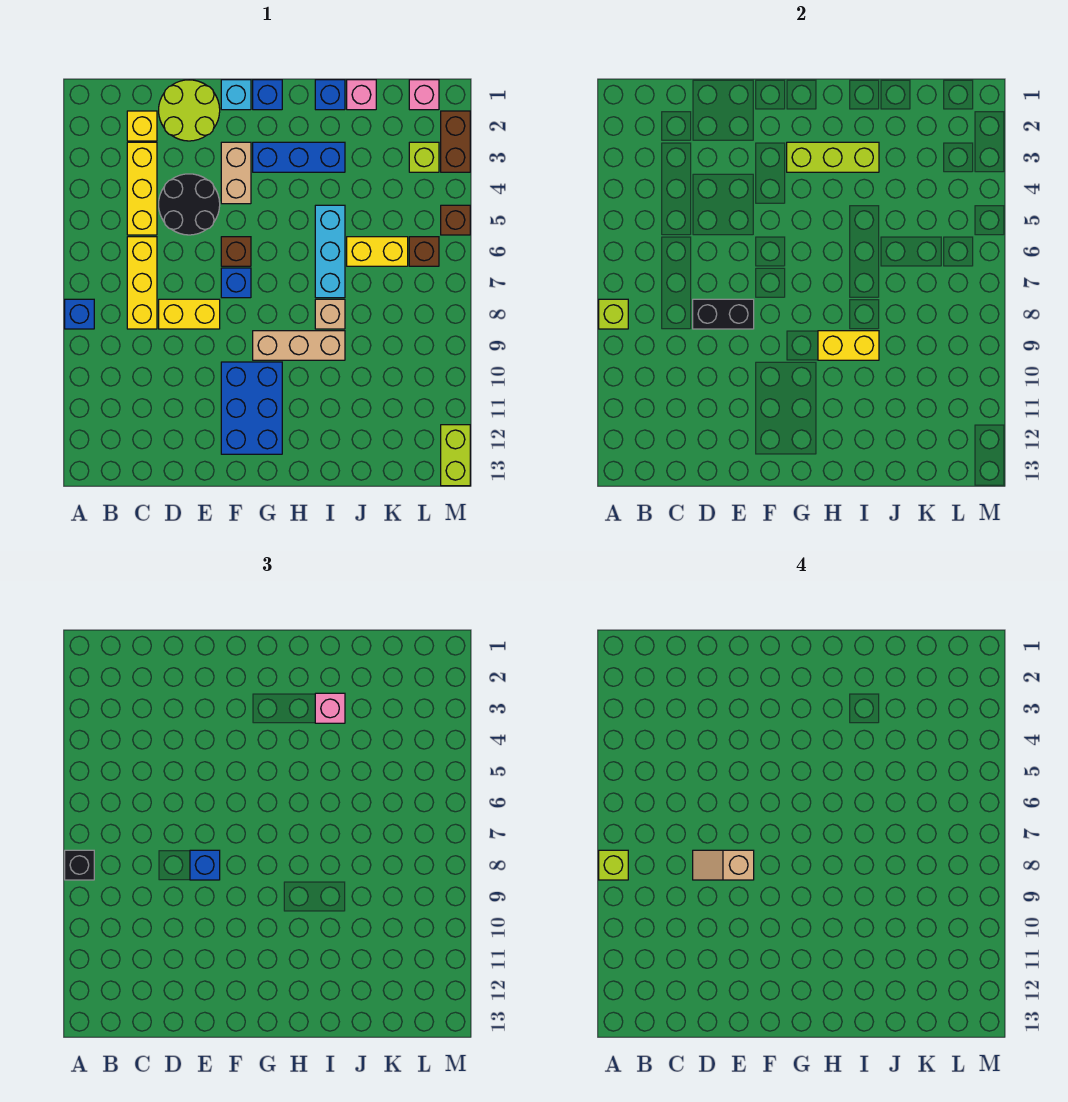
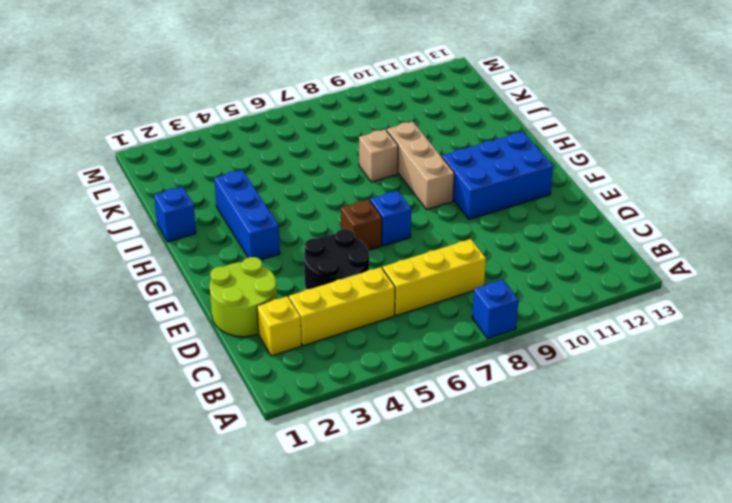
none -> yellow 1x2 brick [159,299,220,329]
none -> cyan 1x1 brick [221,80,251,110]
none -> tan 1x2 brick [221,142,251,204]
none -> blue 1x1 brick [253,80,282,110]

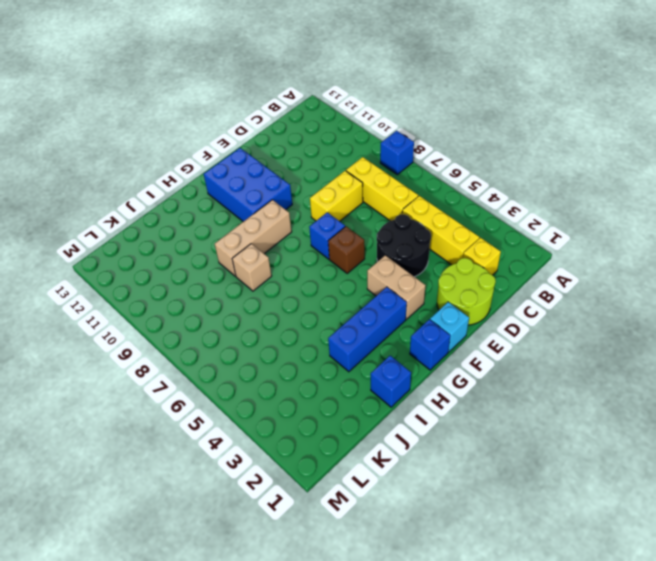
none -> cyan 1x3 brick [315,205,345,298]
none -> pink 1x1 brick [347,80,376,110]
none -> yellow 1x2 brick [347,237,408,266]
none -> pink 1x1 brick [409,80,439,110]

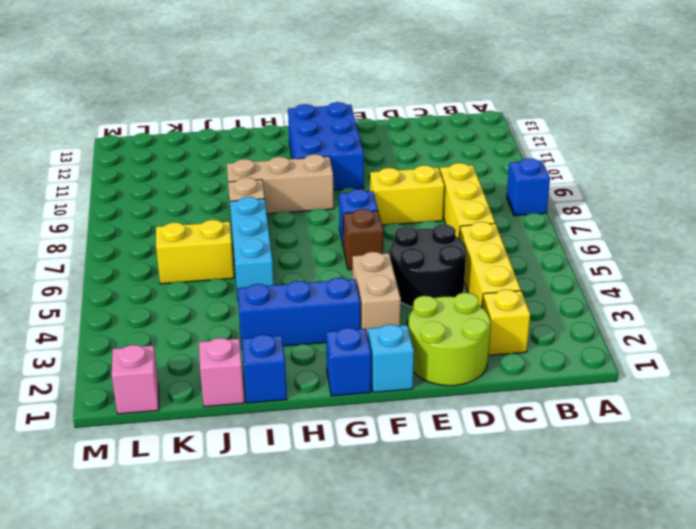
none -> lime 1x1 brick [409,142,439,172]
none -> brown 1x1 brick [409,237,439,266]
none -> brown 1x2 brick [441,111,470,172]
none -> brown 1x1 brick [441,205,470,235]

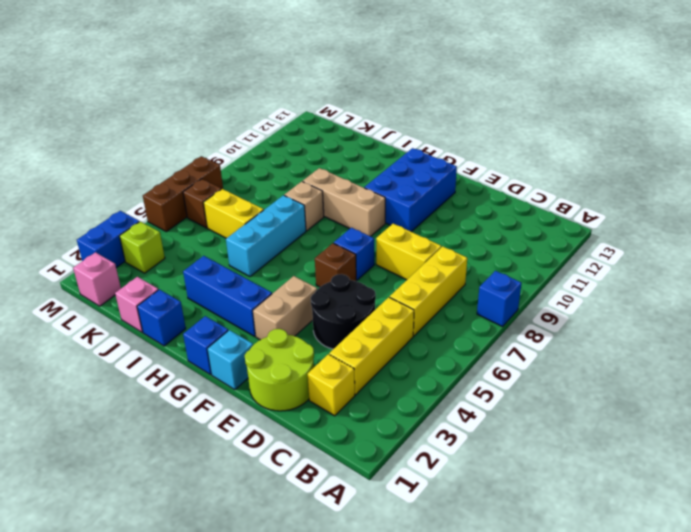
blue 1x2 brick [77,211,139,268] -> brown 1x2 brick [441,111,470,172]
brown 1x3 brick [143,156,223,232] -> brown 1x1 brick [441,205,470,235]
none -> lime 1x2 brick [441,425,470,486]
none -> lime 1x1 brick [599,299,628,329]
none -> black 1x2 brick [693,299,754,329]
none -> lime 1x3 brick [787,142,879,172]

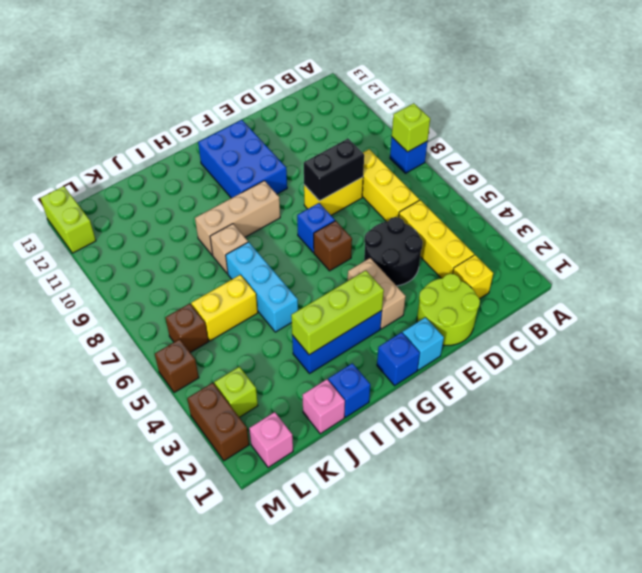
none -> yellow 1x2 brick [818,331,879,360]
none -> black 1x1 brick [65,850,94,880]
none -> blue 1x1 brick [190,850,220,880]
none -> pink 1x1 brick [315,693,345,723]

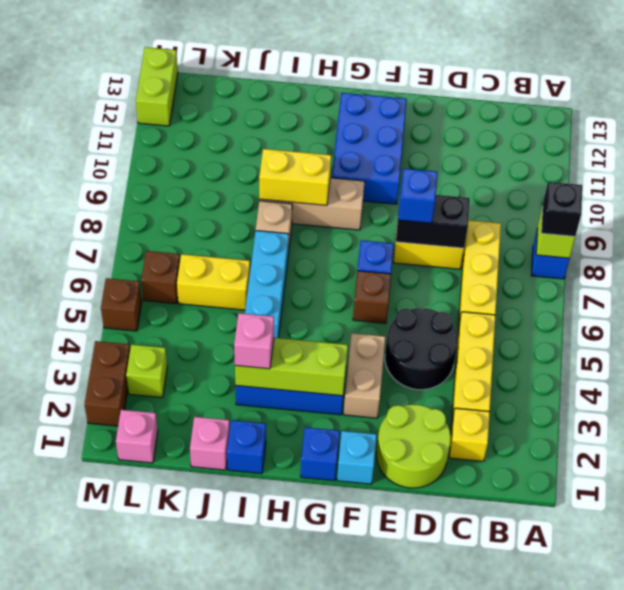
none -> lime 1x1 brick [599,850,628,880]
none -> tan 1x2 slope [693,850,754,880]

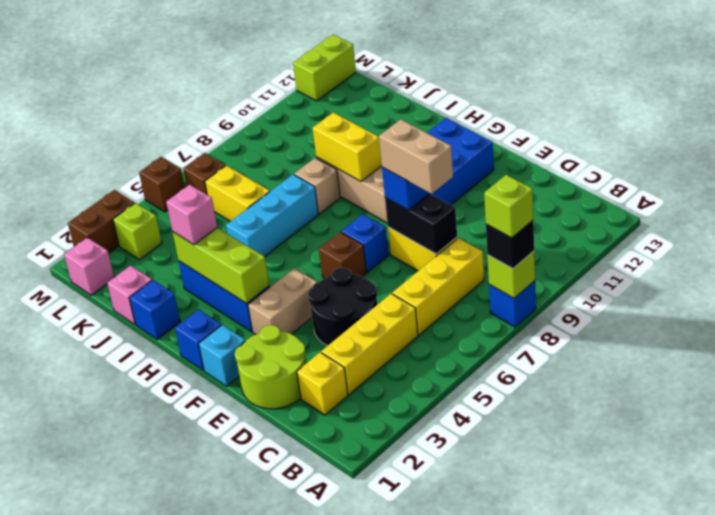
tan 1x2 brick [379,119,453,194] -> tan 1x2 slope [693,850,754,880]

